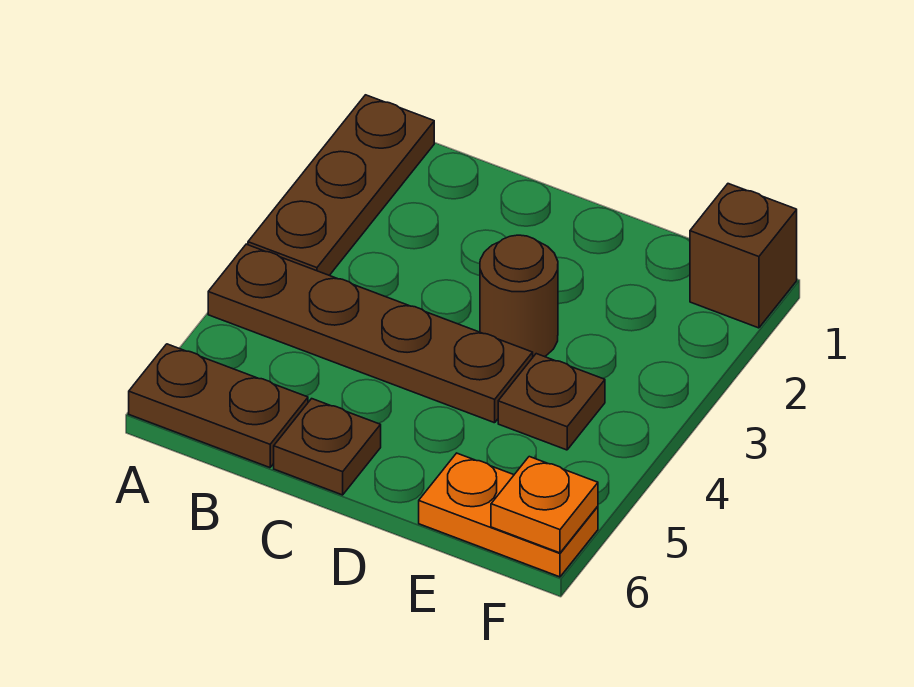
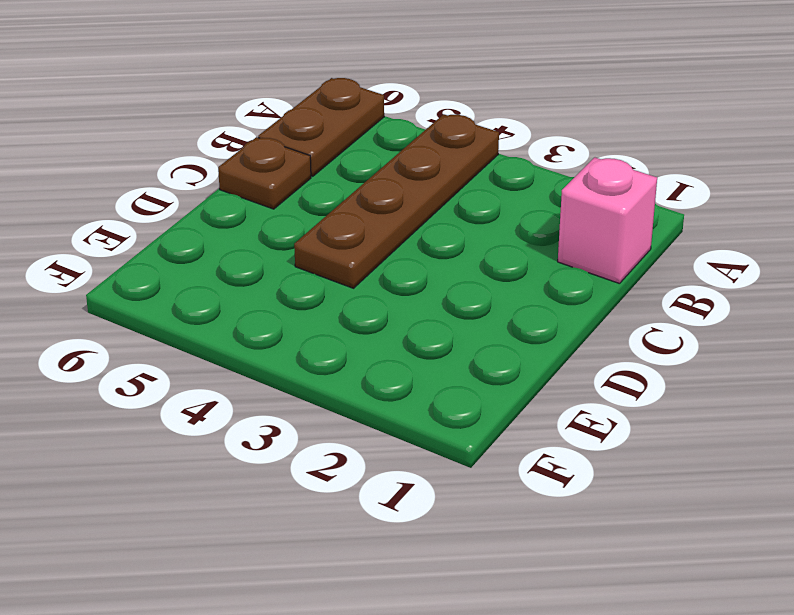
pink 1x1 brick [558,157,657,284] -> none
none -> brown 1x3 plate [248,95,434,275]
none -> brown 1x1 round brick [480,235,558,357]

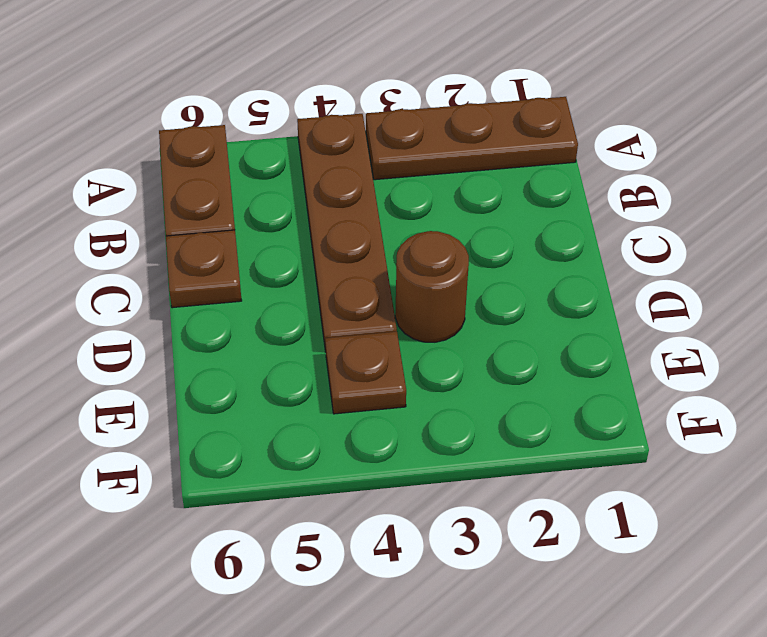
none -> orange 1x2 plate [419,453,598,577]
none -> brown 1x1 brick [690,184,797,328]

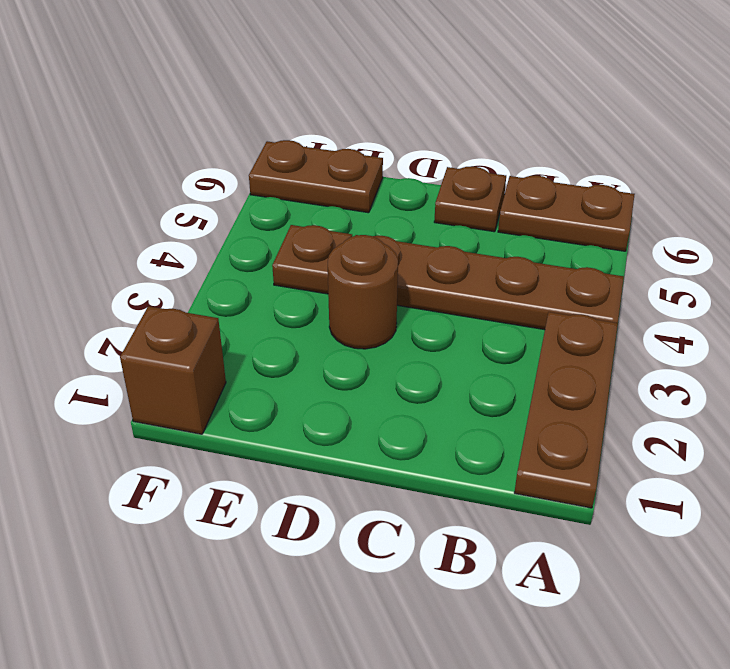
brown 1x2 plate [249,140,383,213] -> orange 1x2 plate [419,453,598,577]
none -> orange 1x1 plate [491,457,598,553]

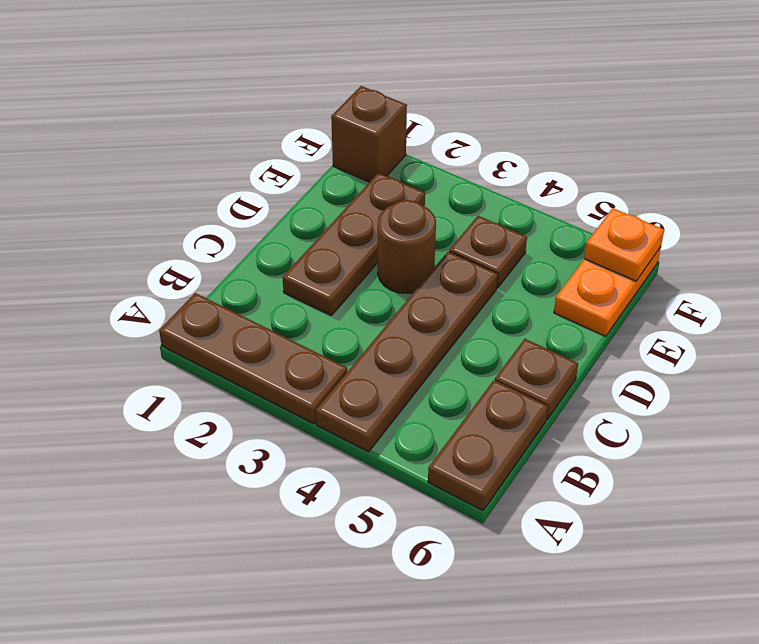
brown 1x3 plate [283,173,425,315] -> none

